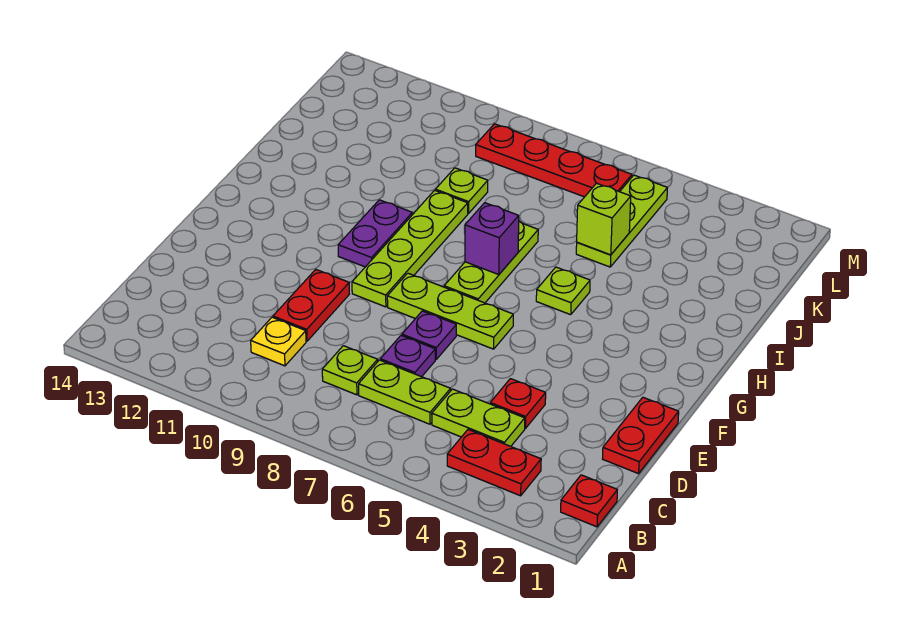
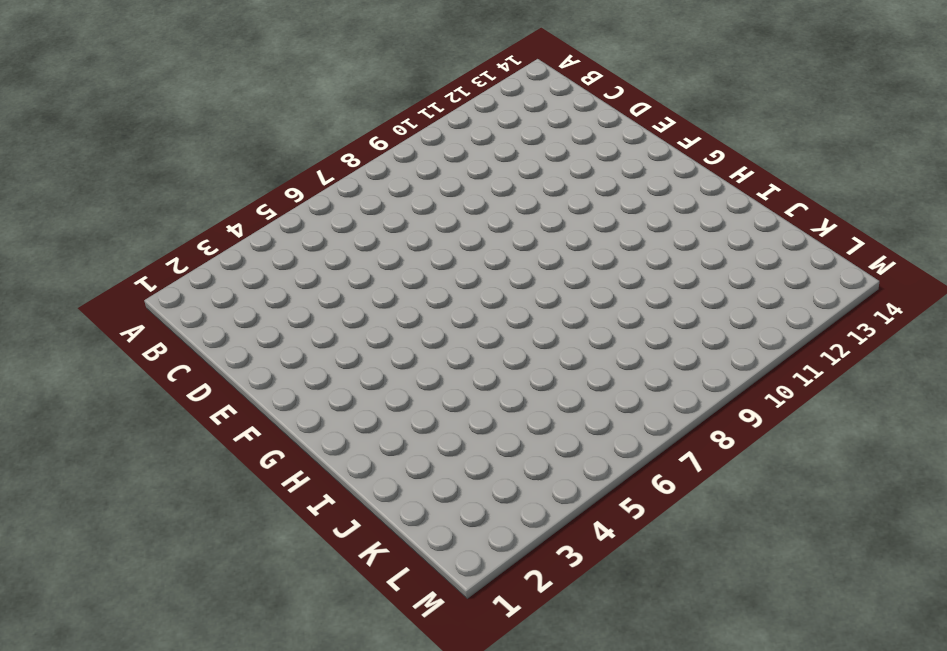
none -> red 1x1 plate [561,475,617,527]
none -> red 1x2 plate [447,430,541,496]
none -> lime 1x2 plate [432,389,525,446]

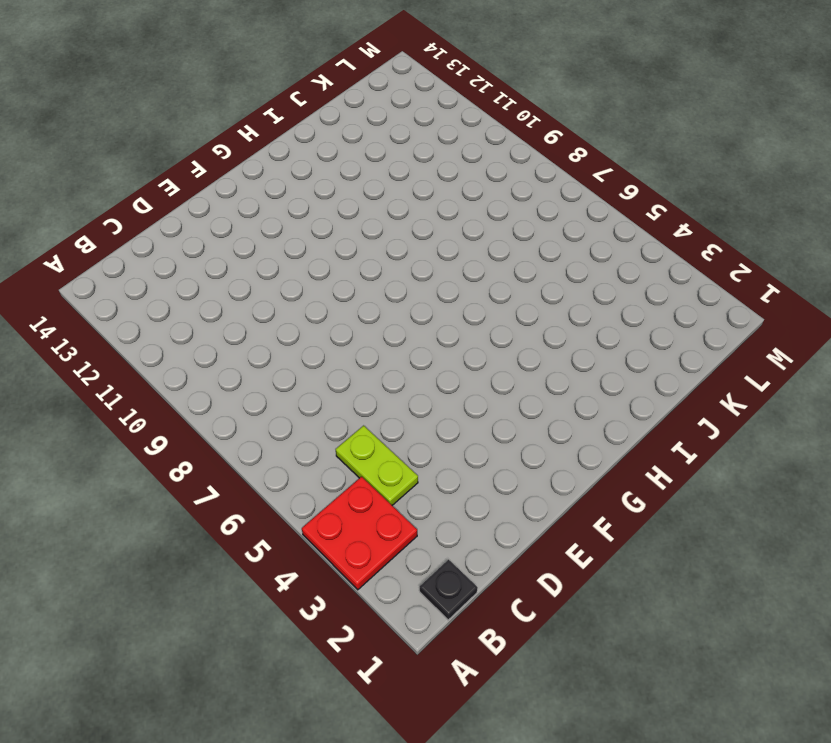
red 2x2 plate [302,477,417,590] -> red 1x2 plate [447,430,541,496]
black 1x1 plate [420,560,478,620] -> red 1x1 plate [561,475,617,527]
none -> lime 1x2 plate [359,360,451,424]
none -> lime 1x1 plate [322,346,378,395]
none -> yellow 1x1 plate [251,317,306,366]

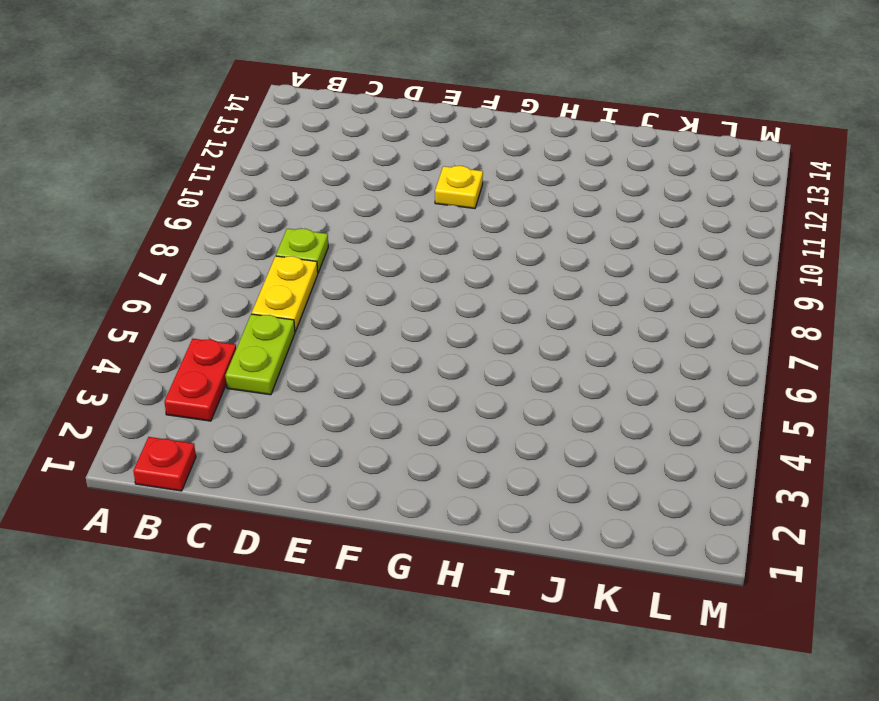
yellow 1x2 plate [252,256,318,332] -> lime 1x2 plate [359,360,451,424]
yellow 1x1 plate [435,166,483,209] -> yellow 1x1 plate moved to [251,317,306,366]
none -> red 1x2 plate [602,397,679,474]
none -> red 1x1 plate [490,379,546,428]
none -> purple 1x1 plate [380,336,435,377]

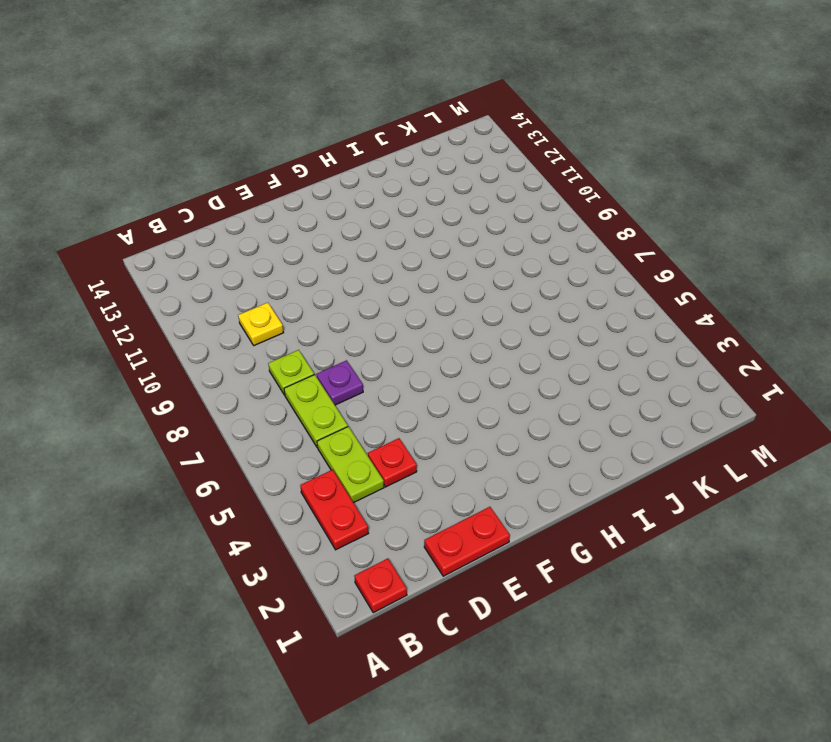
none -> red 1x2 plate [273,270,349,341]
none -> purple 1x1 plate [402,311,456,359]
none -> lime 1x3 plate [387,273,513,349]

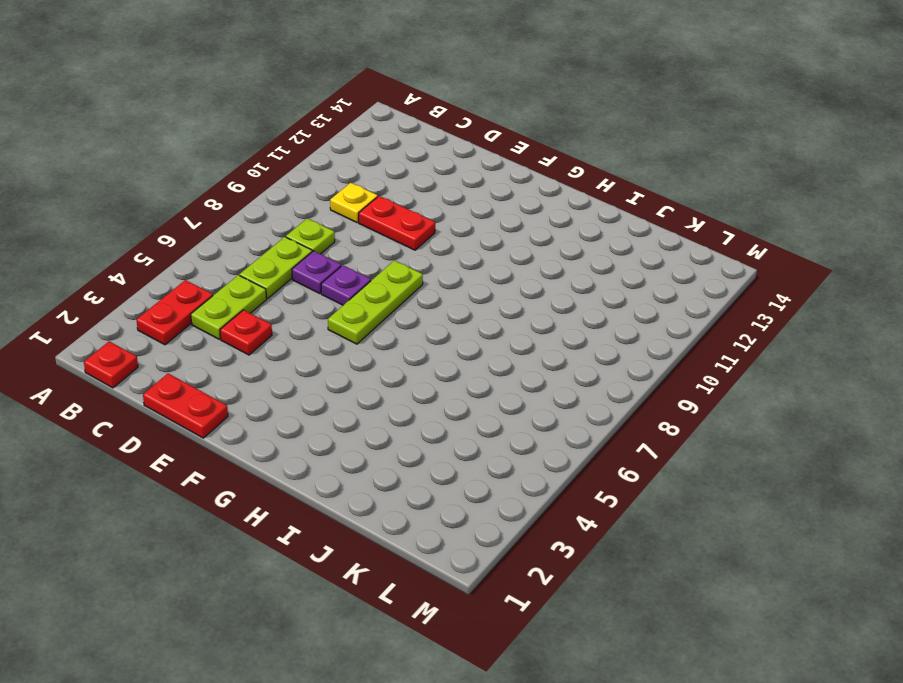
none -> lime 1x4 plate [352,190,468,307]
none -> lime 1x3 plate [444,221,538,303]
none -> purple 1x2 plate [338,200,412,267]

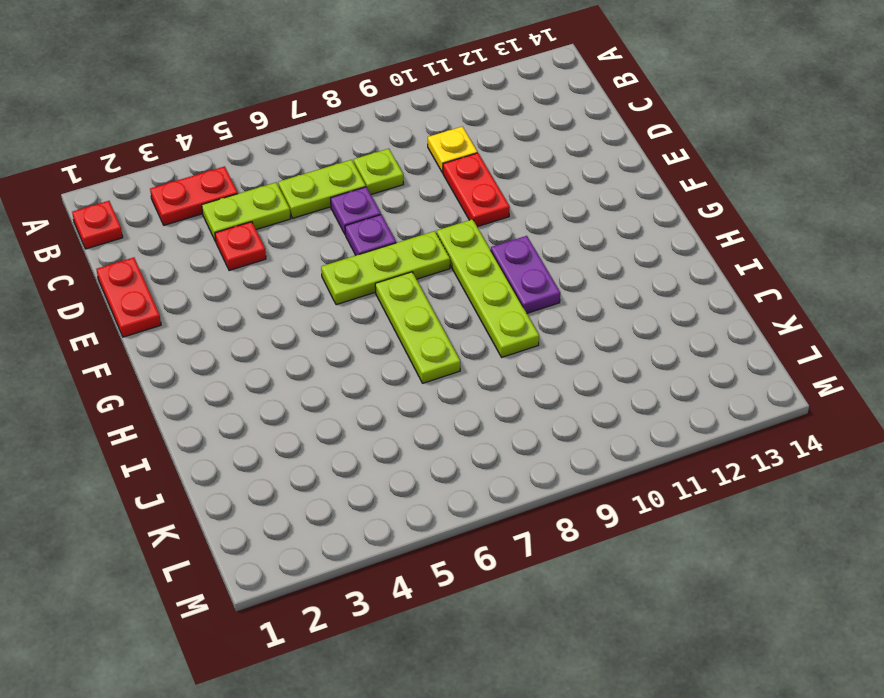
none -> lime 1x1 plate [536,267,590,315]
none -> lime 1x3 plate [576,175,667,267]
none -> lime 1x1 plate [436,168,488,213]

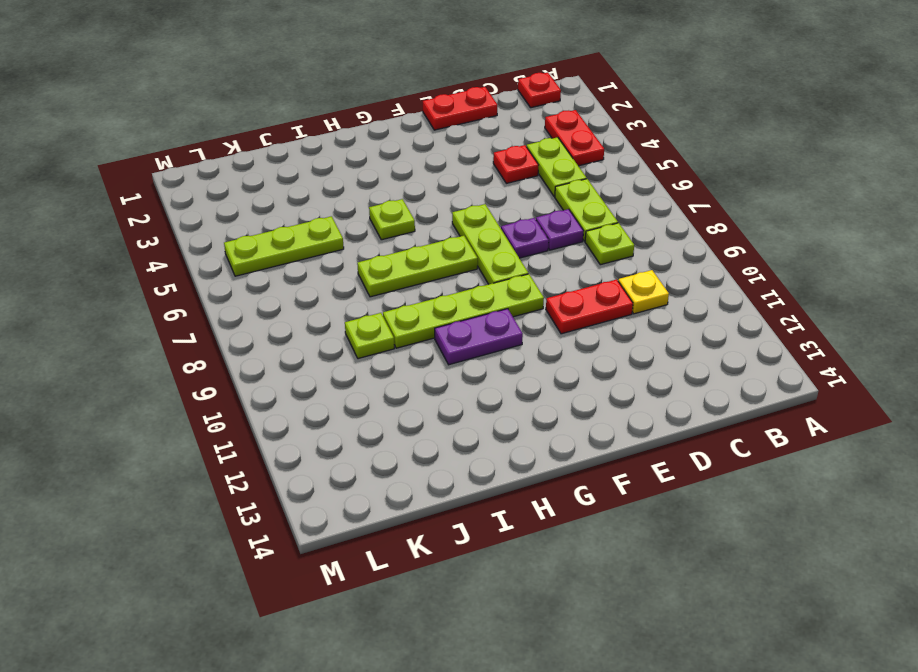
none -> red 1x4 plate [476,124,632,197]
none -> purple 1x1 brick [465,203,519,275]
none -> lime 1x1 brick [577,183,631,255]

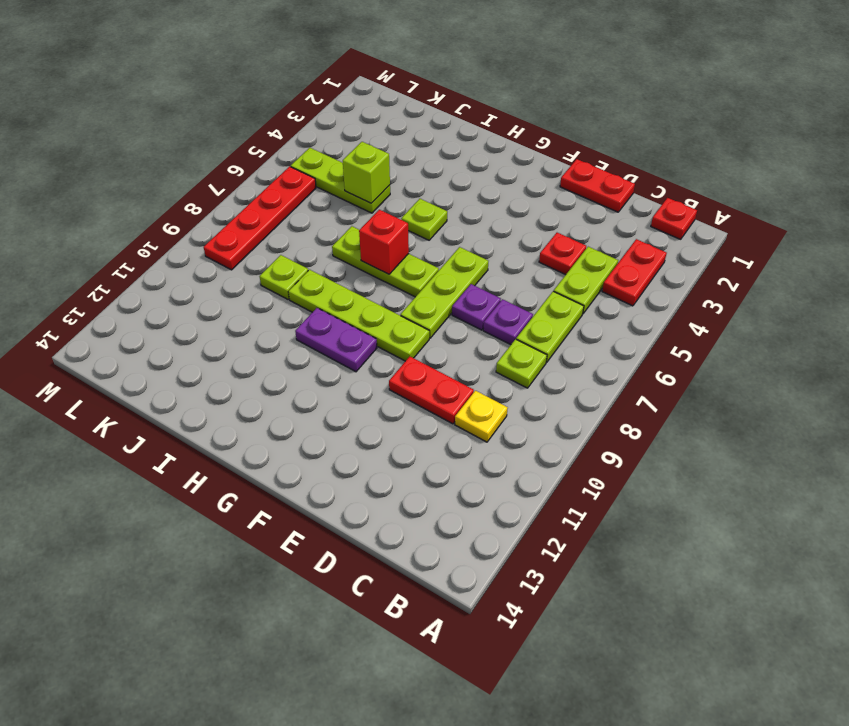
red 1x1 brick [359,210,409,274] -> purple 1x1 brick [465,203,519,275]

